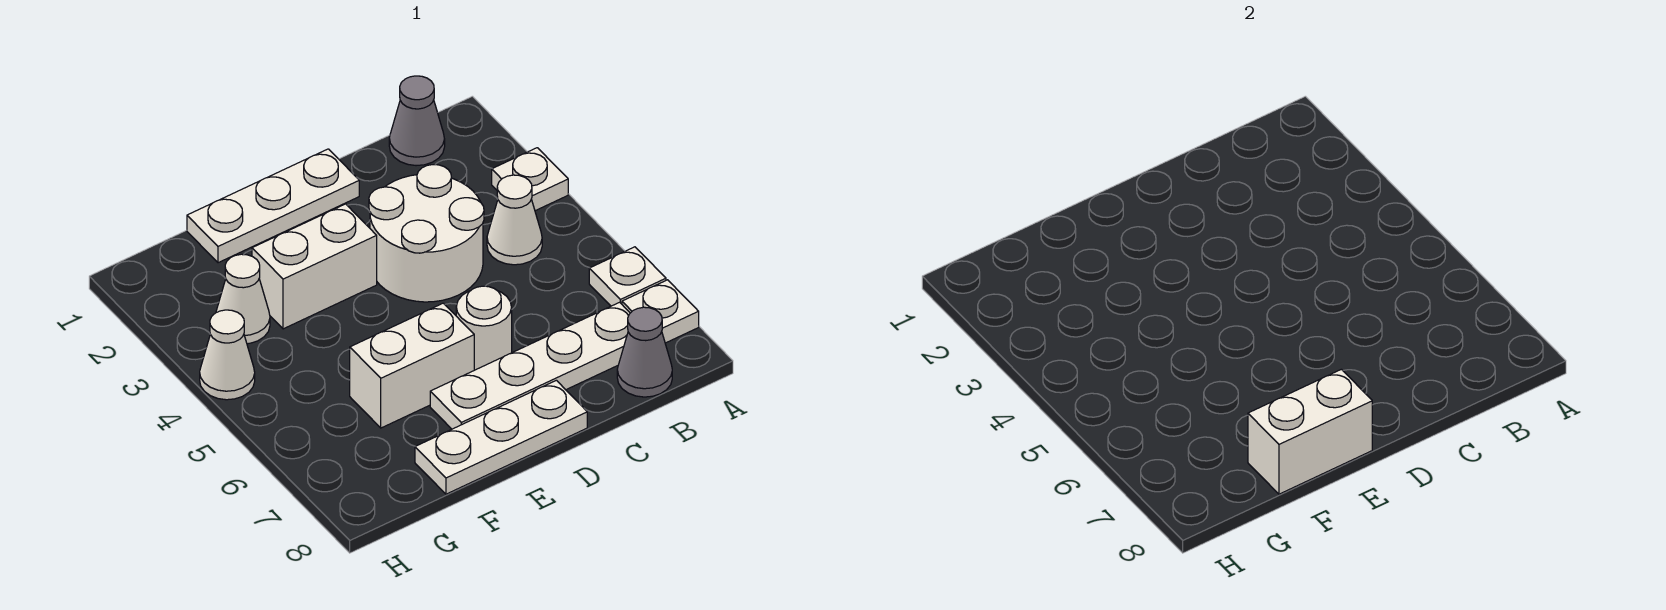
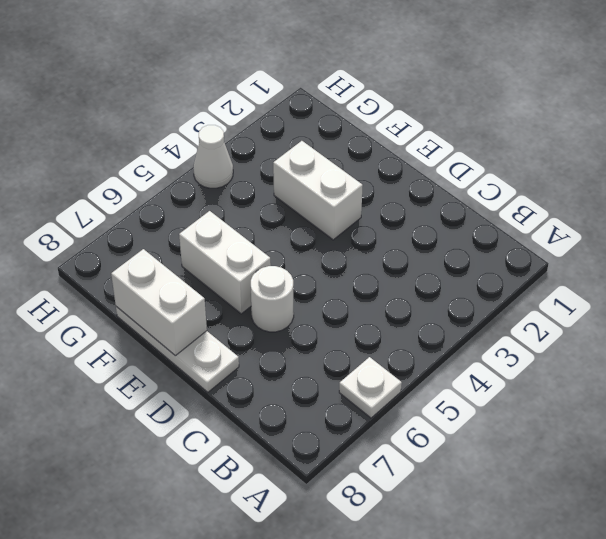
none -> white 1x1 plate [492,148,568,211]
none -> white 1x1 plate [622,280,699,343]
none -> grey 1x1 cone [389,76,445,166]

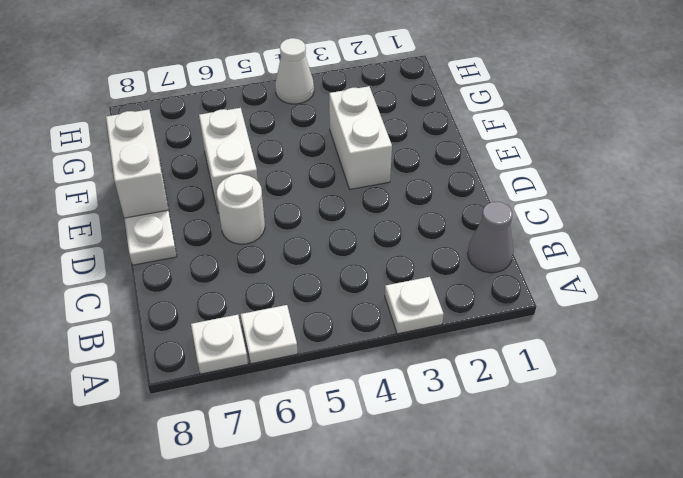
none -> white 1x1 cone [487,175,542,265]
none -> white 1x4 plate [430,302,630,429]
none -> grey 1x1 cone [617,307,672,397]

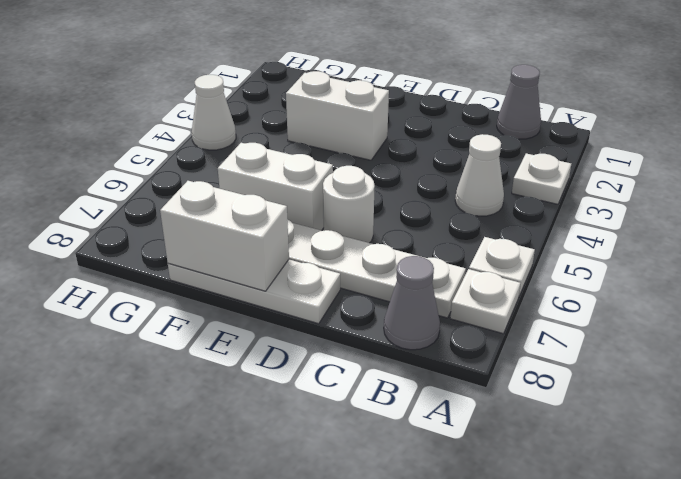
none -> white 2x2 round brick [369,165,484,302]
none -> white 1x3 plate [187,149,359,263]
none -> white 1x1 cone [216,254,270,344]

